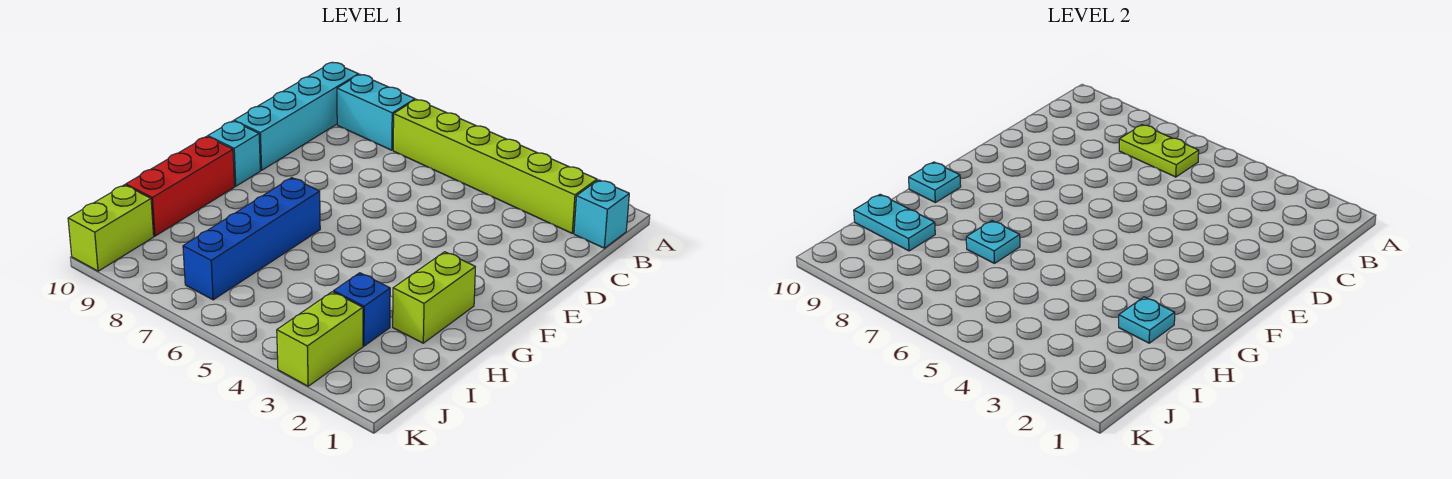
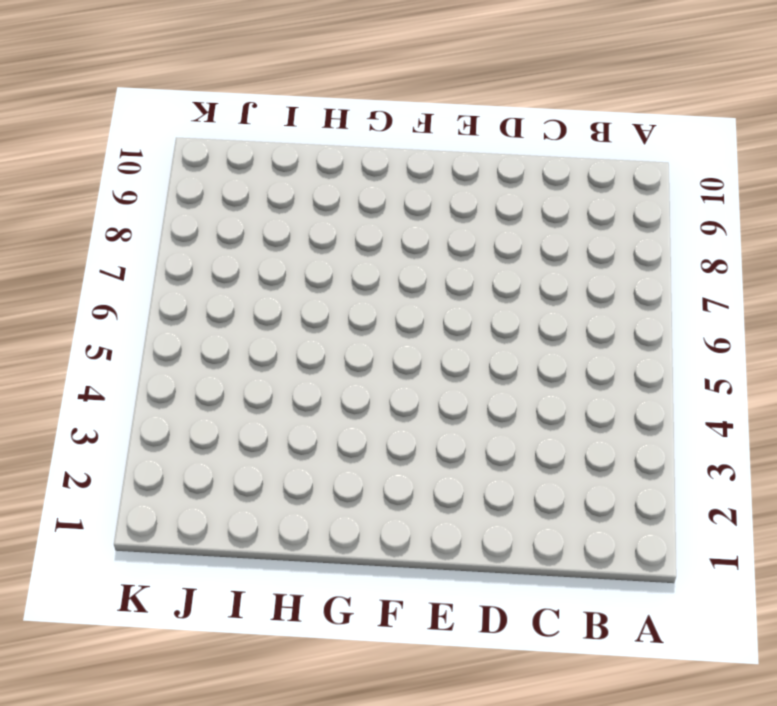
none -> cyan 1x1 brick [574,180,629,248]
none -> lime 1x6 brick [393,99,597,233]
none -> cyan 1x2 brick [337,75,415,150]

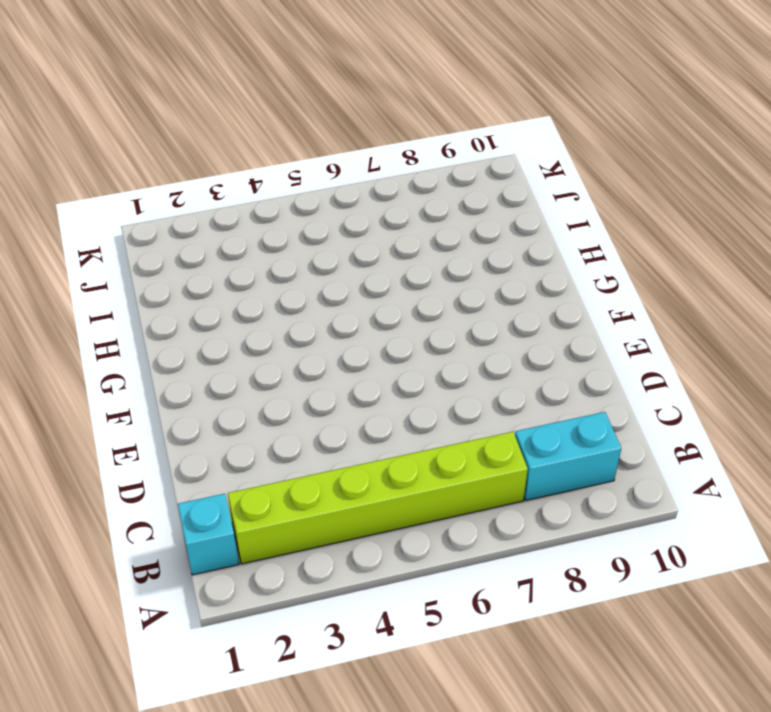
none -> cyan 1x4 brick [234,62,359,170]
none -> cyan 1x1 brick [208,121,260,186]
none -> lime 1x2 brick [393,252,475,343]

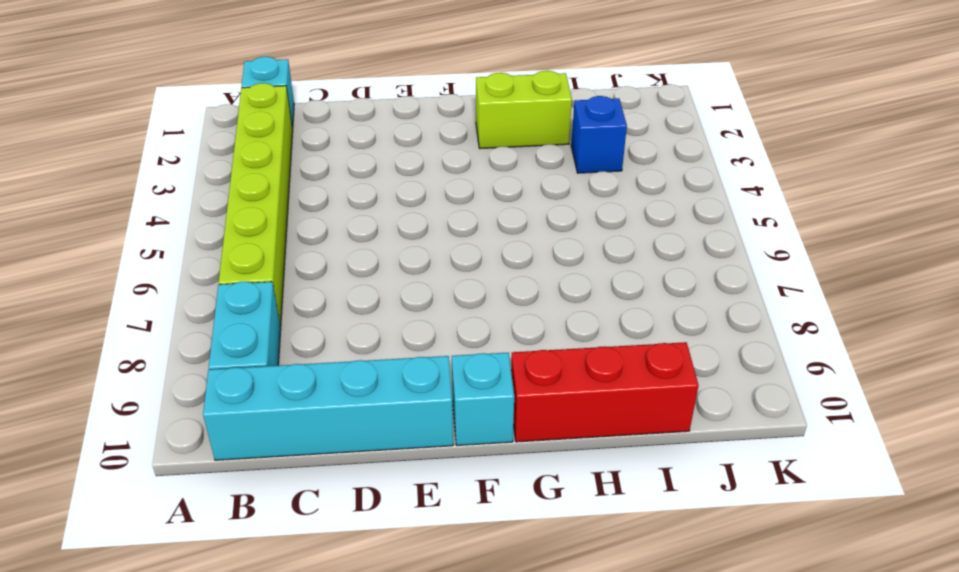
none -> blue 1x4 brick [183,178,320,300]
none -> lime 1x2 brick [277,292,363,386]
none -> lime 1x2 brick [68,185,154,271]

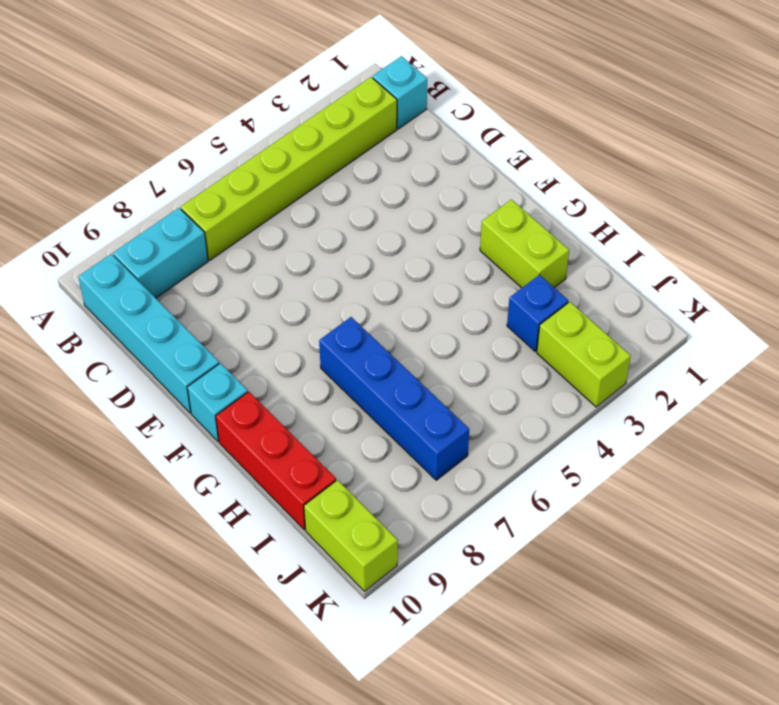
none -> lime 1x2 plate [1119,125,1199,177]
none -> cyan 1x1 plate [909,162,961,203]
none -> cyan 1x1 plate [1119,297,1175,343]

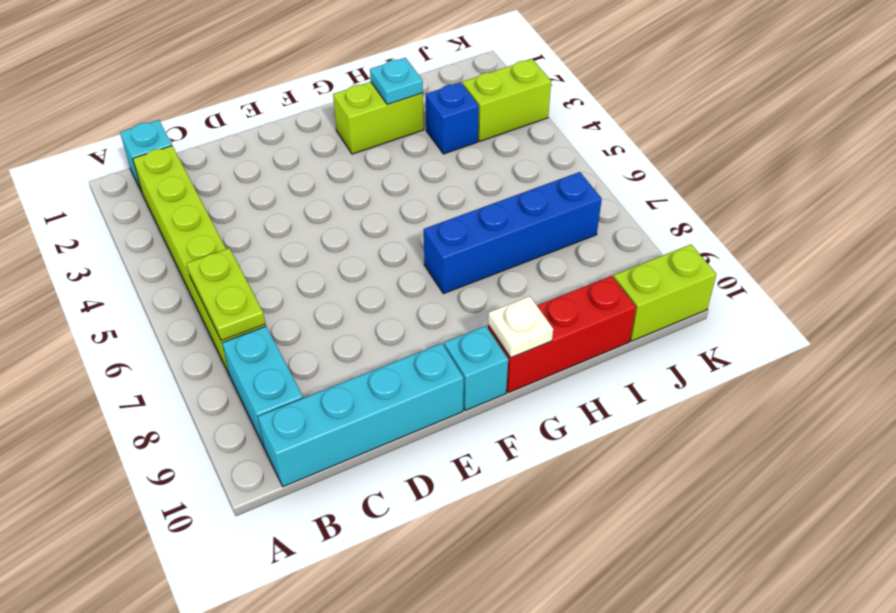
white 1x1 plate [488,296,553,358] -> cyan 1x1 plate [909,162,961,203]
none -> cyan 1x1 plate [966,221,1020,263]
none -> cyan 1x2 plate [854,194,935,251]

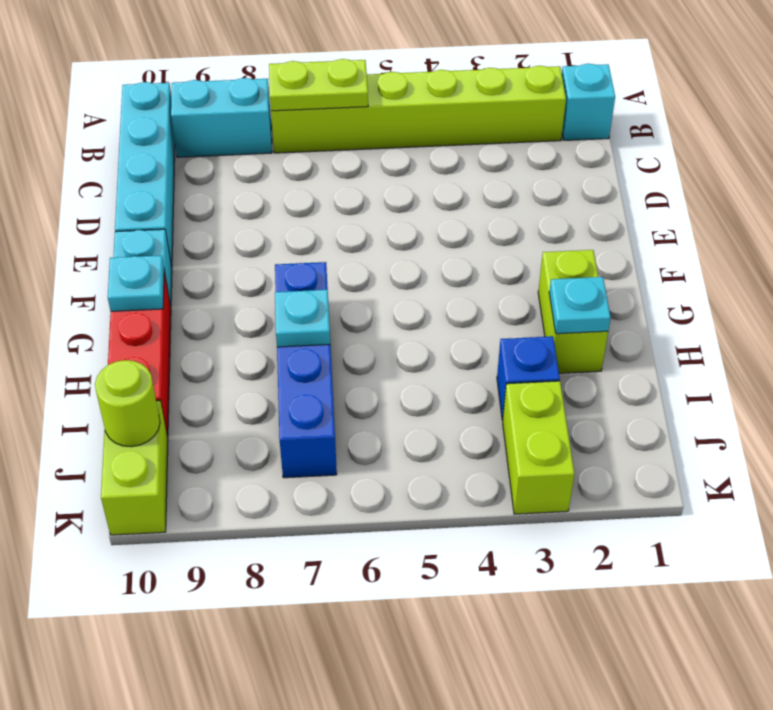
lime 1x1 round brick [95,360,160,447] -> none
none -> cyan 1x2 plate [854,194,935,251]

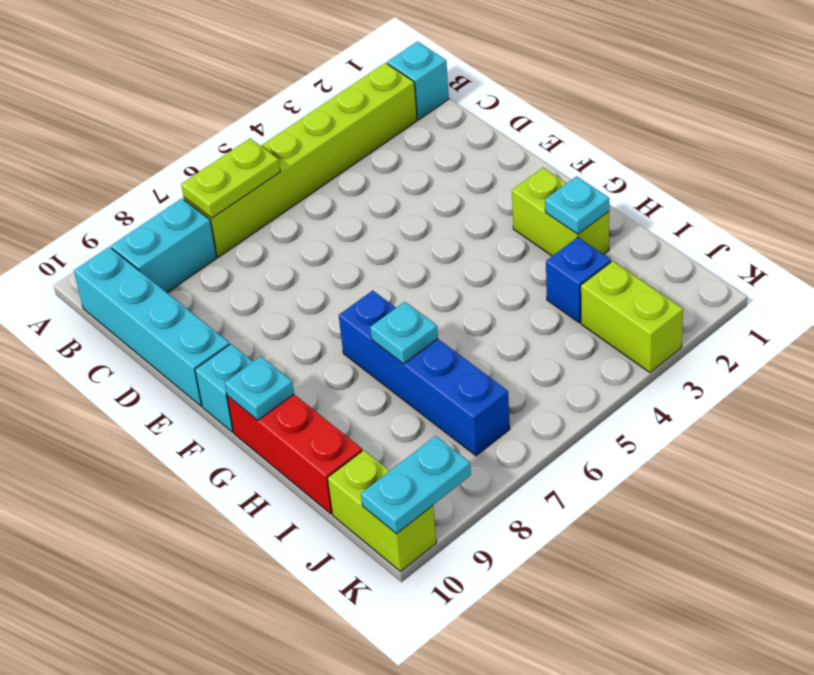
cyan 1x2 plate [361,436,471,534] -> cyan 1x2 plate moved to [854,194,935,251]

